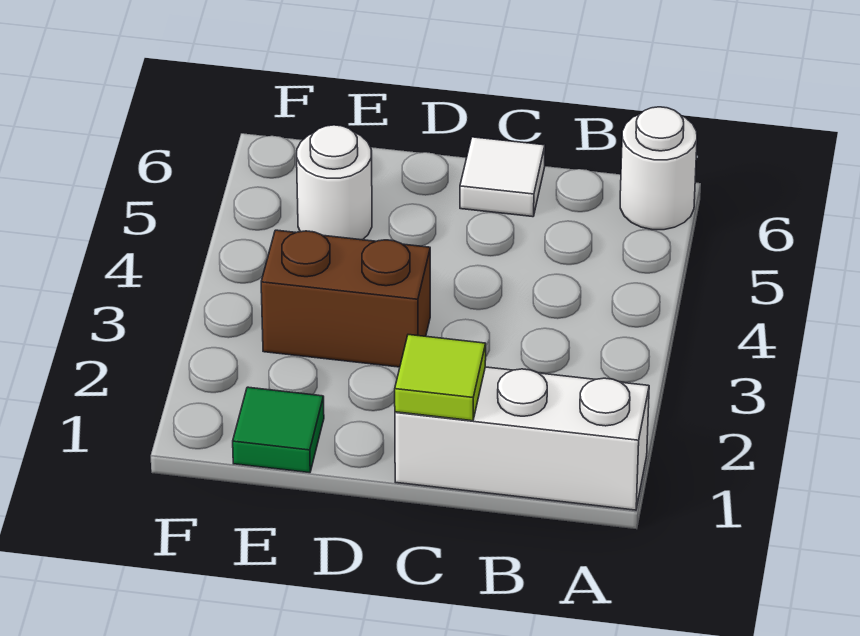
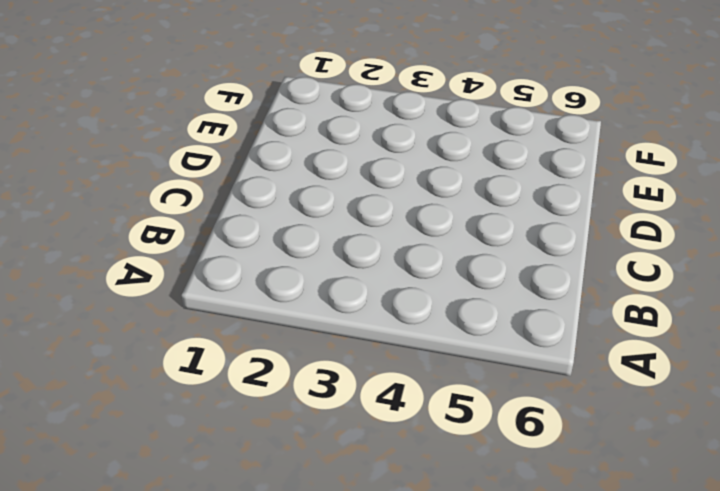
none -> white 1x3 brick [395,367,649,510]
none -> white 1x1 round brick [620,107,697,230]

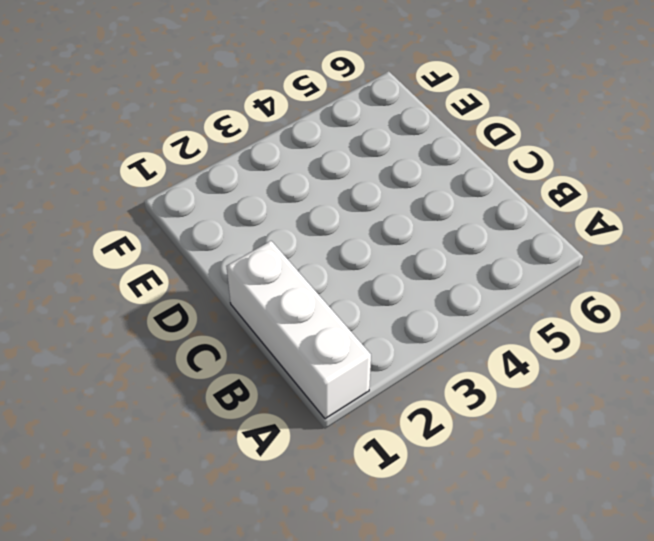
none -> white 1x1 round brick [620,107,697,230]
none -> white 1x1 tile [460,137,545,217]

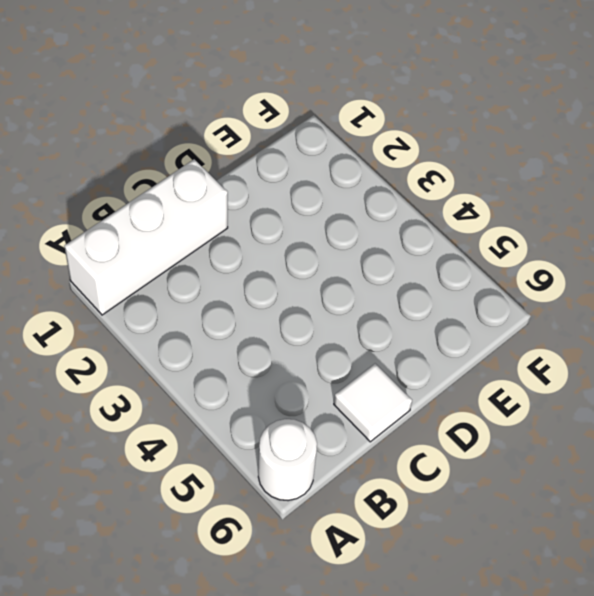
none -> brown 1x2 brick [261,230,430,367]
none -> green 1x1 tile [233,387,324,473]

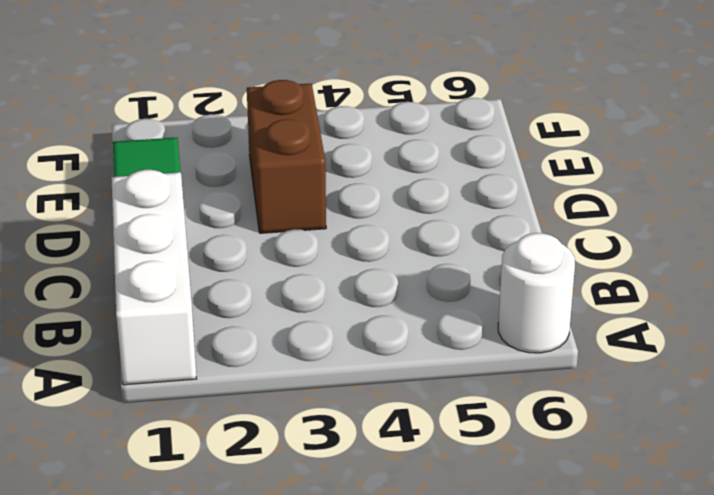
none -> white 1x1 tile [460,137,545,217]
none -> white 1x1 round brick [297,125,372,240]

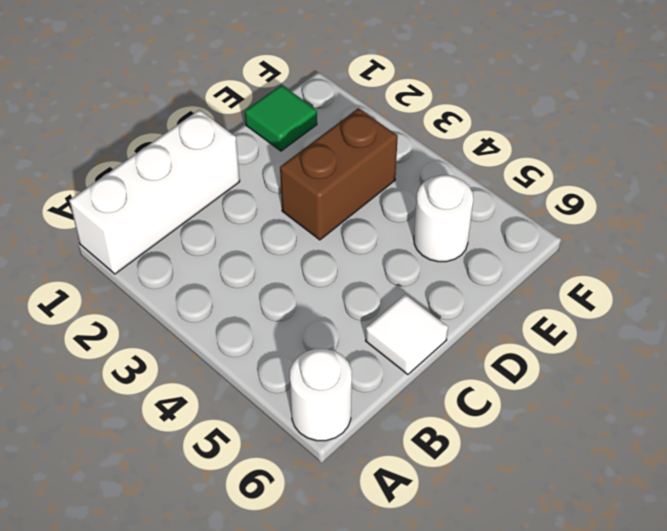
none -> lime 1x1 tile [395,335,486,421]

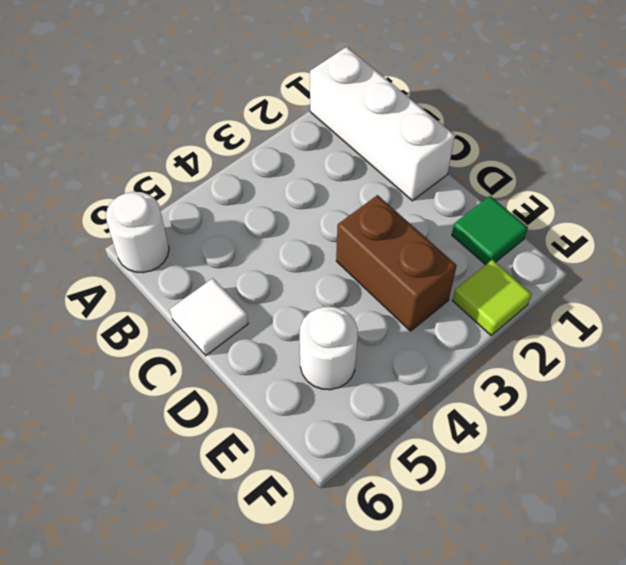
lime 1x1 tile [452,260,532,336] -> lime 1x1 tile moved to [395,335,486,421]

